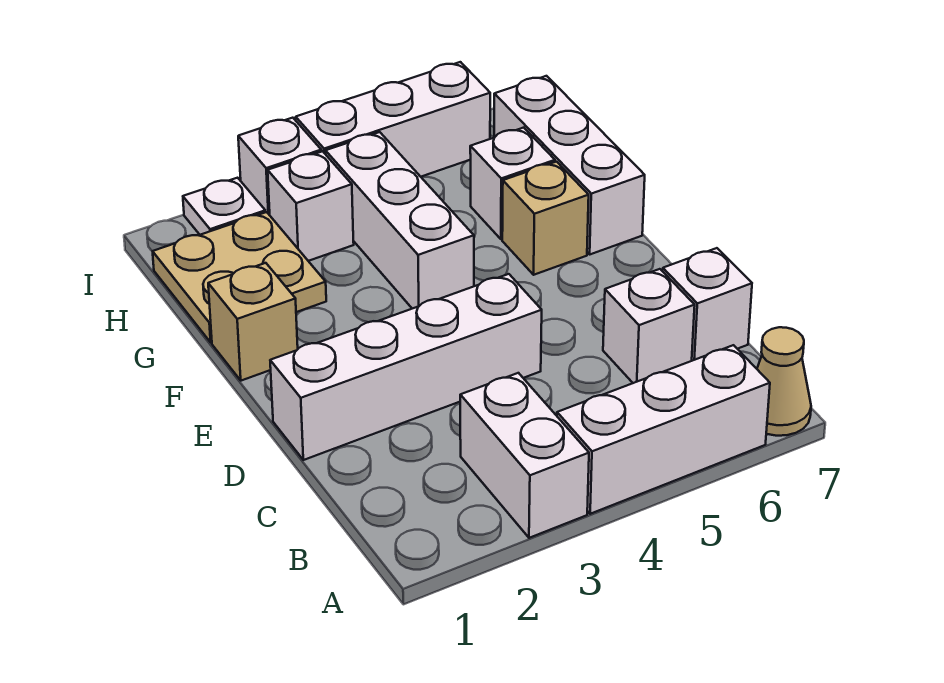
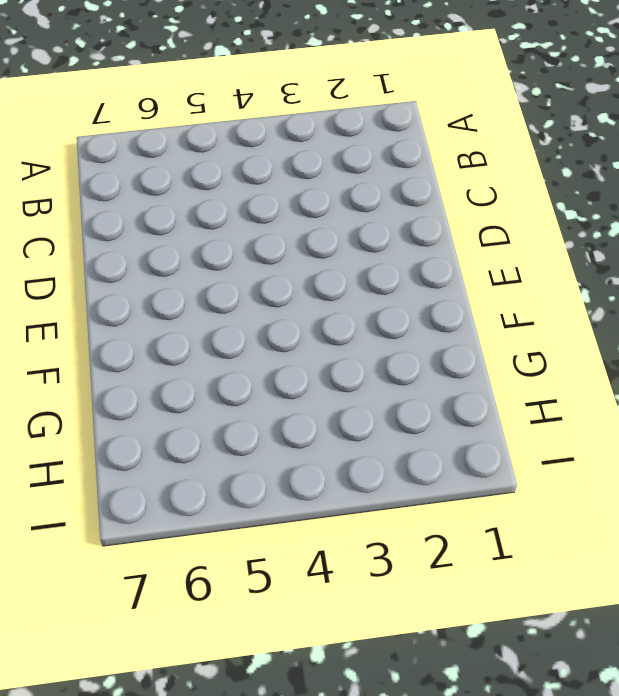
none -> white 1x2 brick [460,373,589,538]
none -> white 1x3 brick [557,345,770,514]
none -> tan 1x1 cone [757,327,811,436]

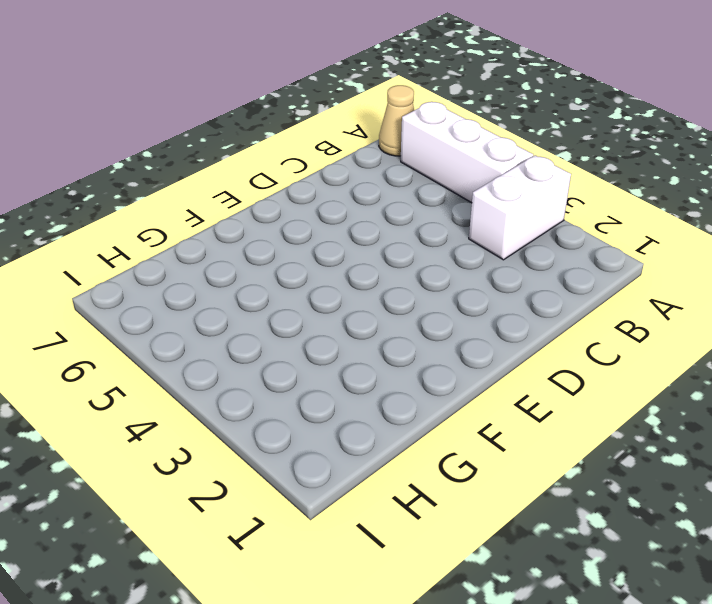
none -> white 1x1 brick [603,269,695,383]
none -> white 1x1 brick [663,248,752,361]
none -> white 1x4 brick [270,274,542,460]

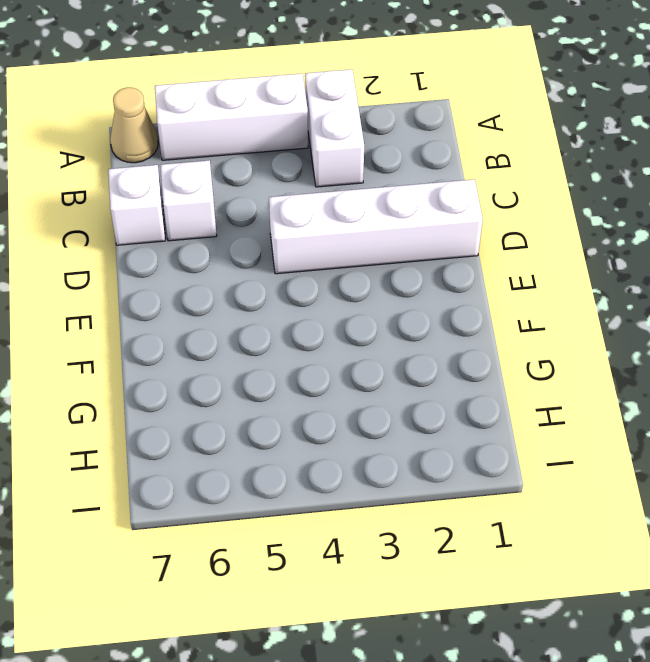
none -> tan 1x1 brick [208,263,298,381]
none -> white 1x3 brick [326,132,474,309]
none -> tan 1x1 brick [502,162,589,275]

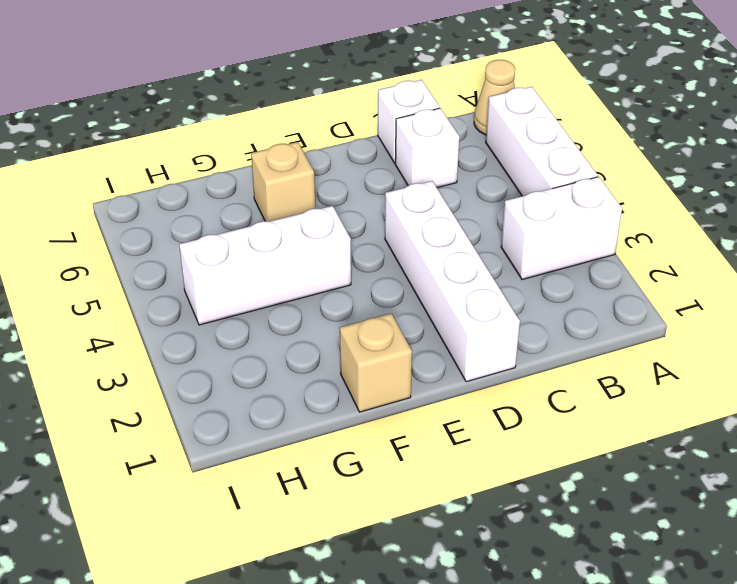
none -> white 1x3 brick [494,76,645,254]
none -> tan 2x2 plate [153,212,326,342]
none -> white 1x1 brick [470,128,555,239]

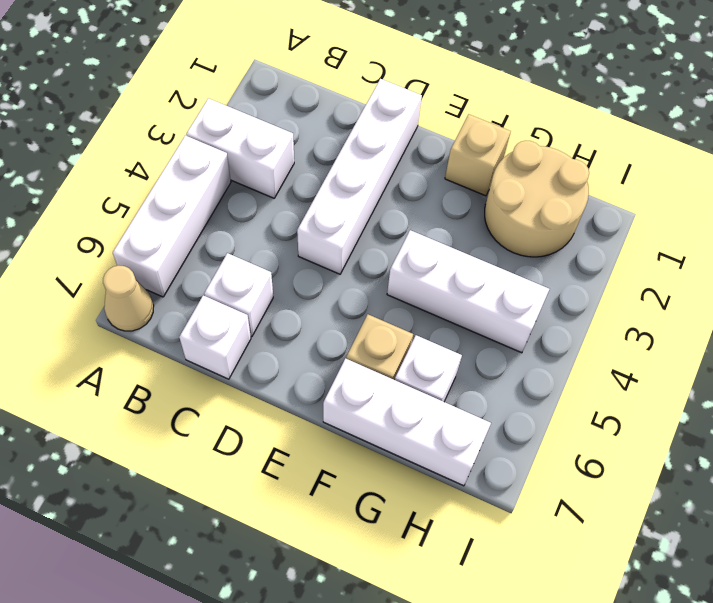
tan 2x2 round brick [485,140,589,257] -> tan 2x2 plate [153,212,326,342]
none -> white 1x1 brick [268,151,354,261]
none -> white 1x1 plate [183,178,265,235]
none -> white 1x1 brick [238,118,321,215]

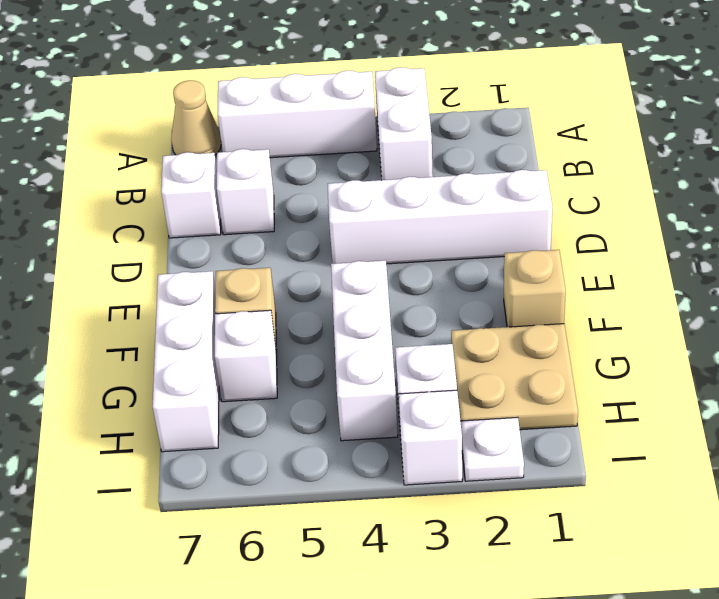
none -> white 1x3 brick [296,62,490,177]

